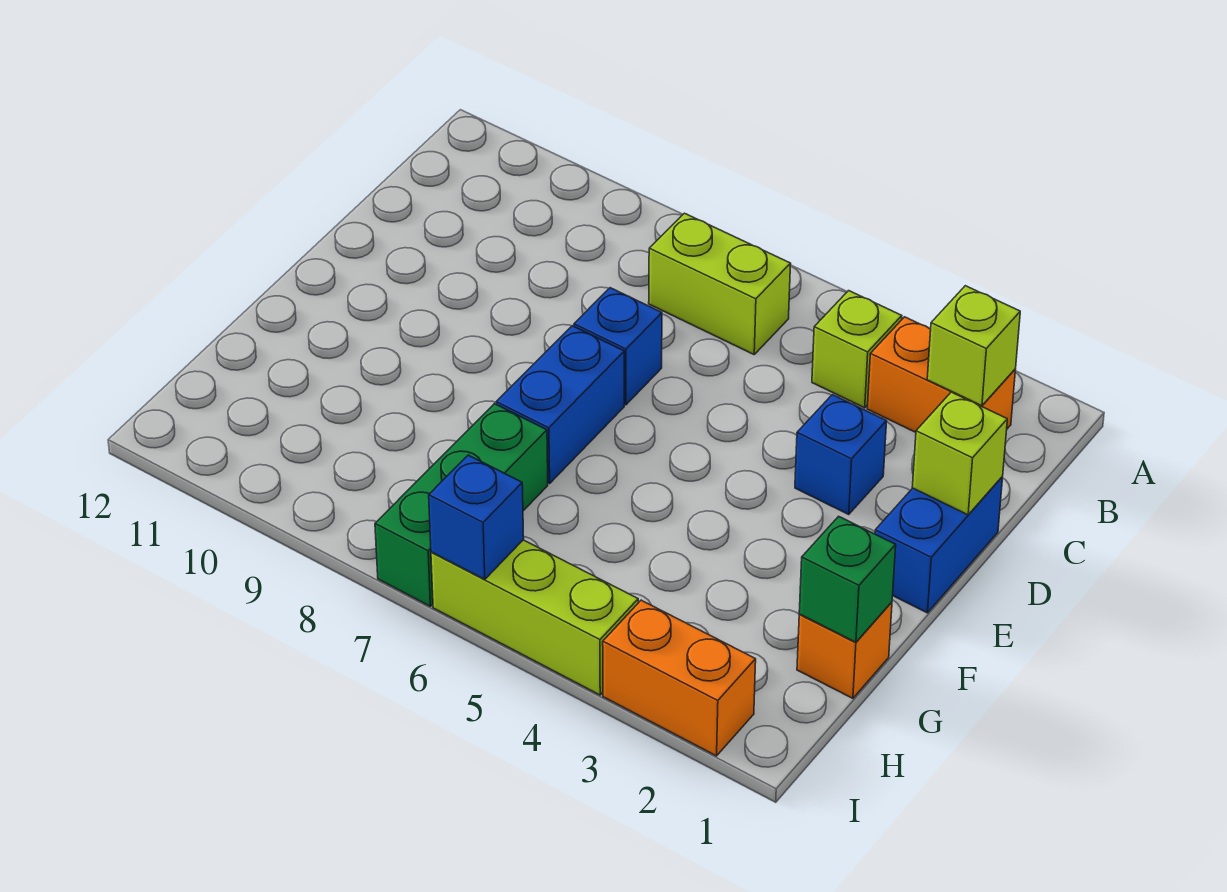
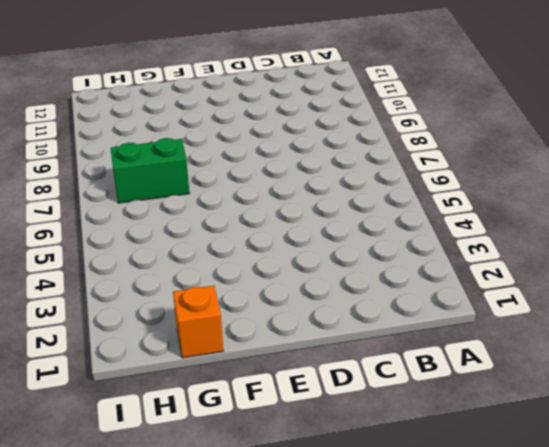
green 1x2 brick [111,138,190,203] -> green 1x3 brick [375,404,548,606]
none -> orange 1x2 brick [867,317,1016,432]
none -> lime 1x1 brick [812,291,902,408]
none -> lime 1x2 brick [649,213,791,354]

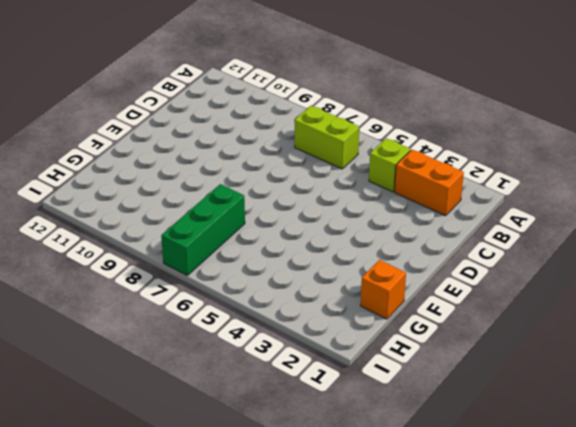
none -> blue 1x2 brick [875,477,1003,613]
none -> blue 1x1 brick [795,395,887,514]
none -> blue 1x1 brick [574,288,662,405]

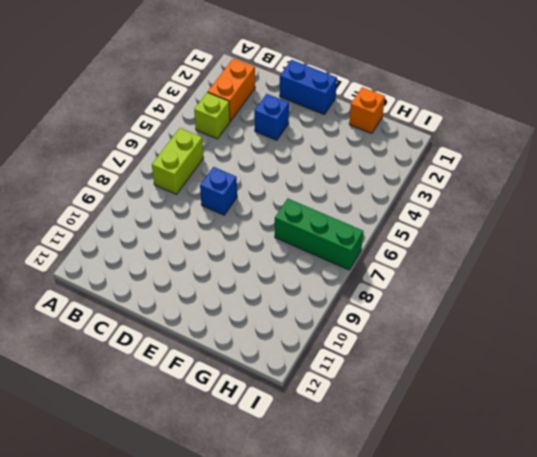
none -> blue 1x2 brick [496,326,624,483]
none -> orange 1x2 brick [603,600,756,756]
none -> lime 1x3 brick [431,540,638,695]

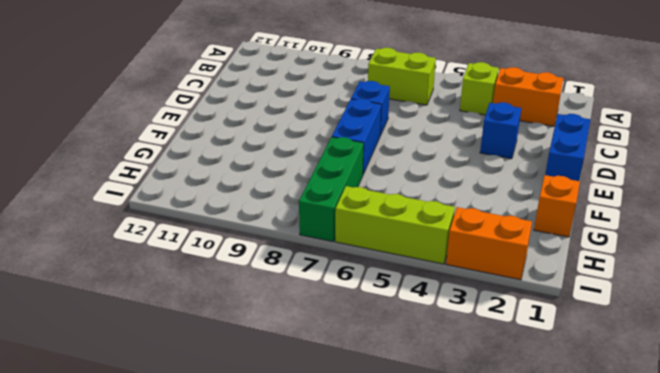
none -> lime 1x1 brick [927,286,1020,406]
none -> lime 1x1 brick [912,392,1007,515]
none -> green 1x1 brick [799,516,896,642]

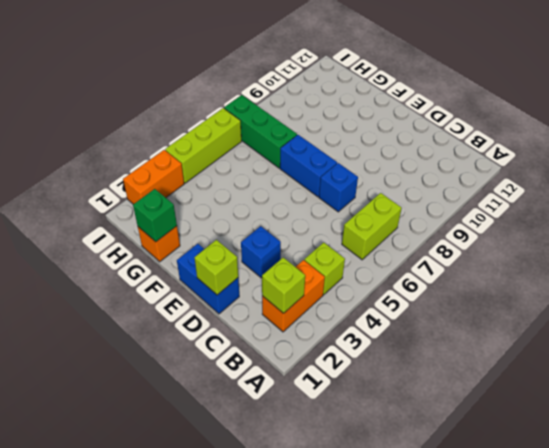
none -> blue 1x1 brick [429,455,524,579]

